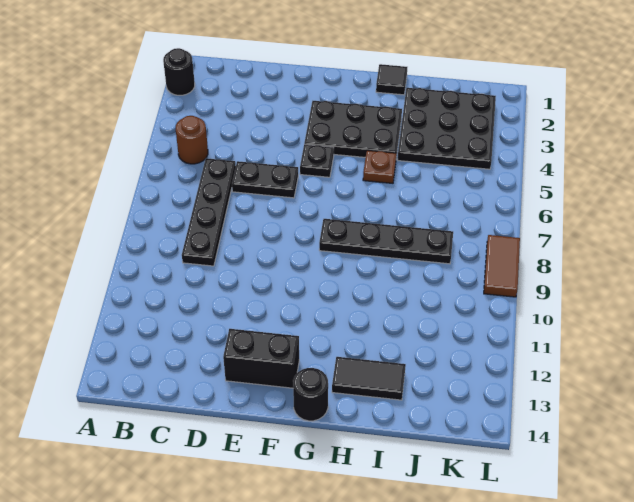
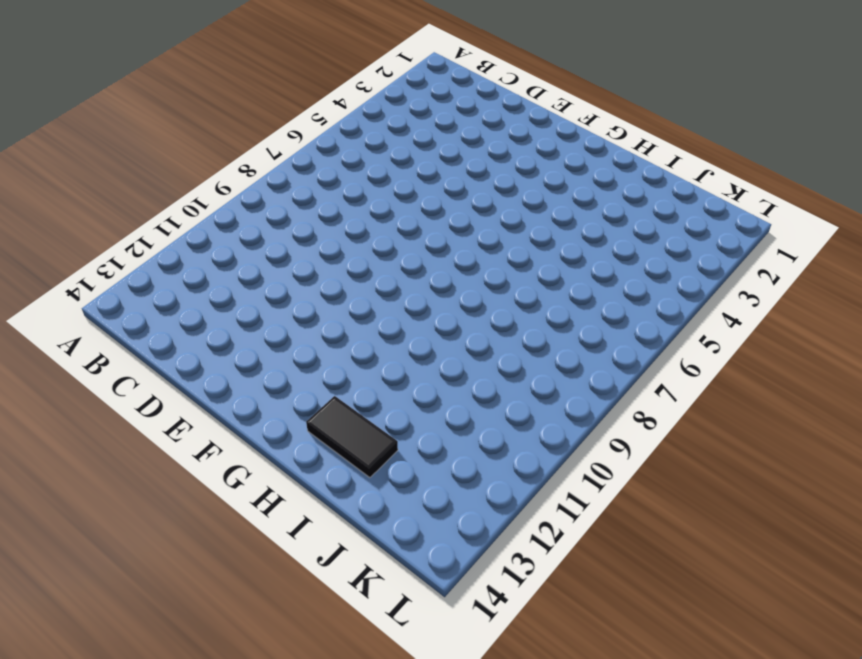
none -> black 1x1 round brick [163,48,195,95]
none -> brown 1x1 round brick [176,116,208,164]
none -> black 1x4 plate [182,158,236,266]

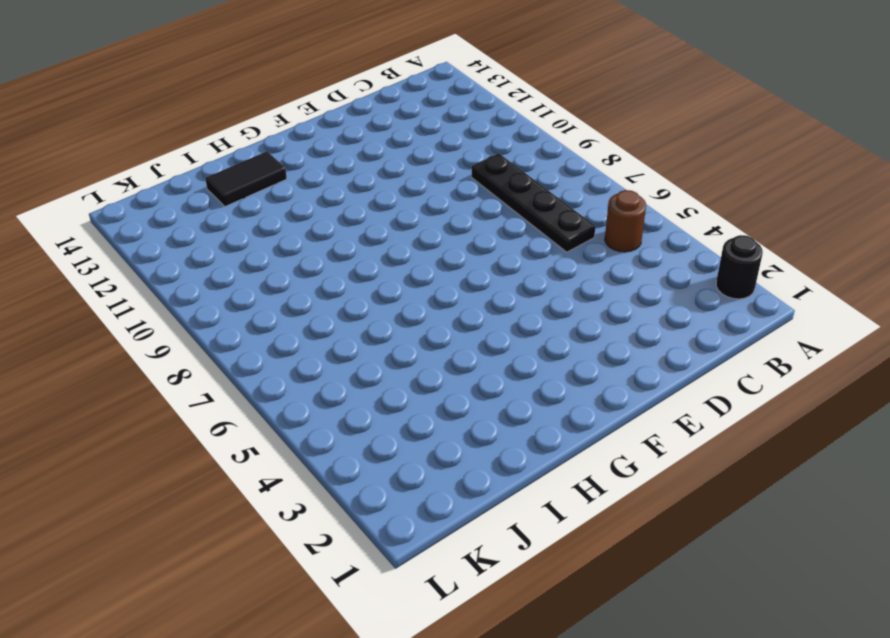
none -> black 1x2 plate [232,161,298,198]
none -> black 1x2 brick [223,329,299,388]
none -> black 2x3 plate [304,101,402,157]

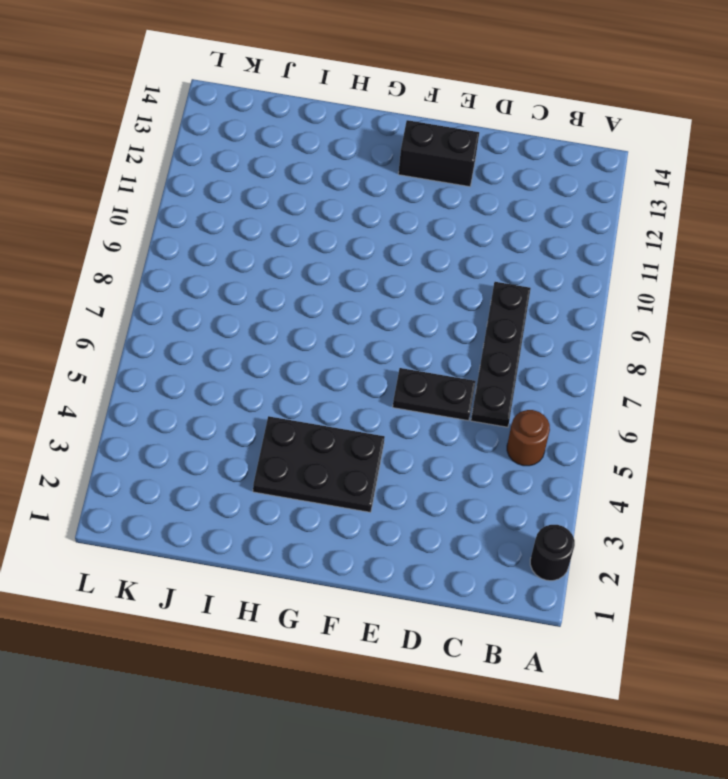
none -> black 1x1 plate [300,144,334,177]
none -> black 1x4 plate [319,219,453,264]
none -> black 1x1 round brick [293,368,328,421]

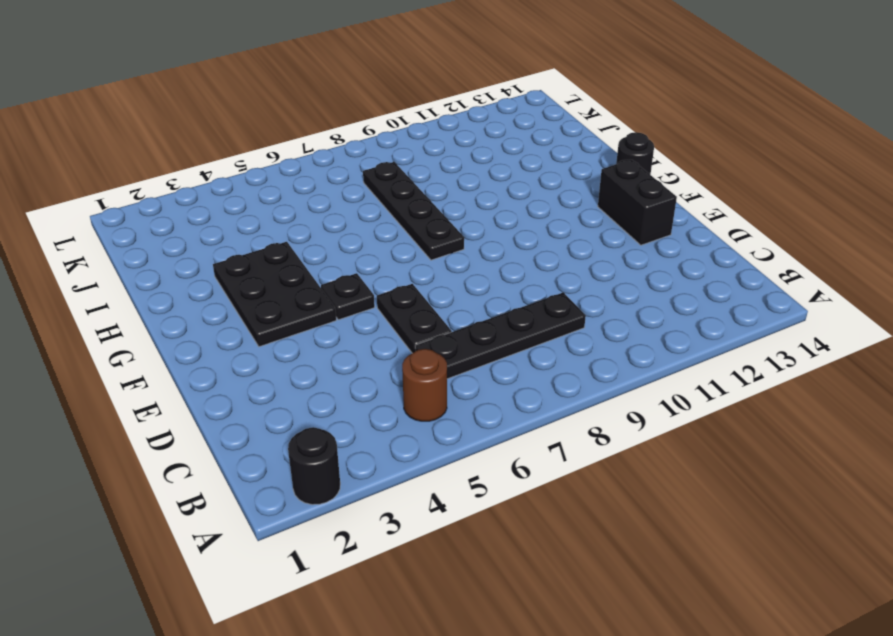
none -> black 1x1 tile [376,64,407,95]
none -> brown 1x1 plate [363,150,397,183]
none -> black 1x2 tile [332,357,406,400]

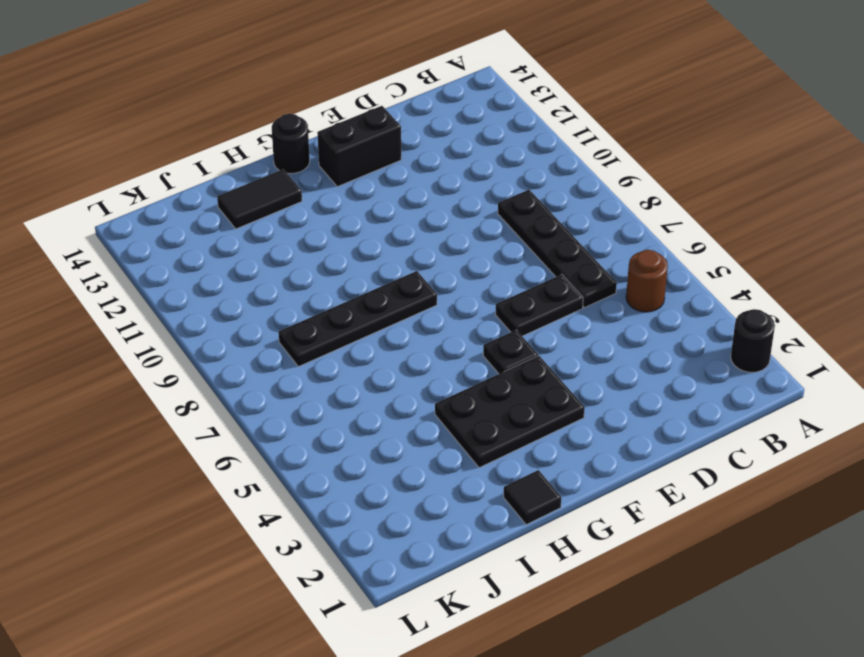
none -> brown 1x1 plate [363,150,397,183]
none -> black 3x3 plate [398,88,496,169]
none -> brown 1x2 tile [484,235,520,297]

